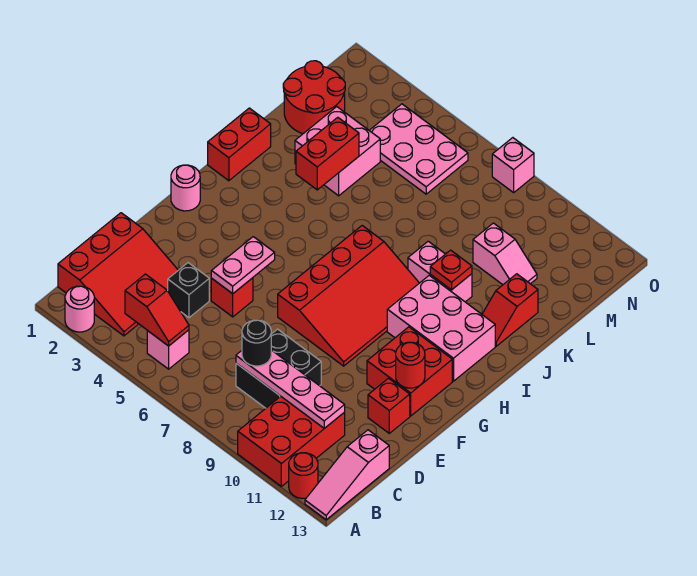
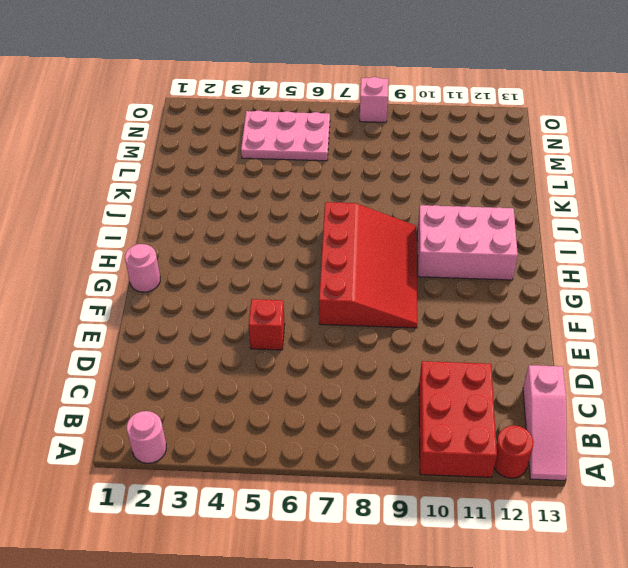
none -> red 3x3 slope [58,213,178,336]
none -> pink 1x1 brick [147,330,189,369]
none -> black 2x2 brick [236,329,321,408]

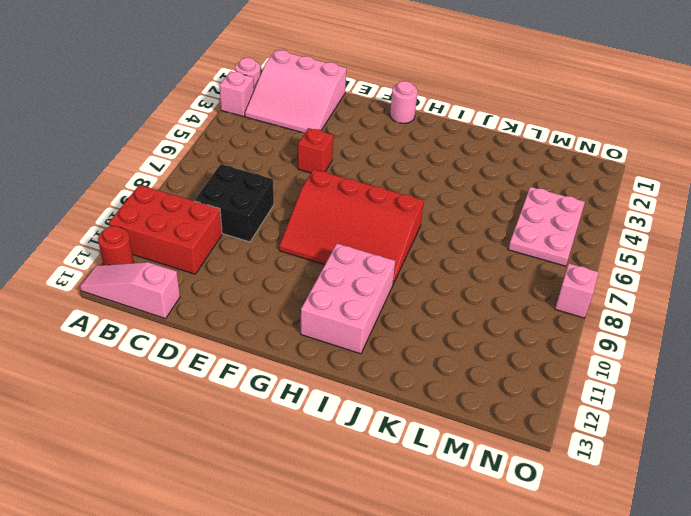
pink 1x1 brick [219,71,254,117] -> pink 1x1 brick moved to [147,330,189,369]
pink 3x3 slope [245,50,346,133] -> red 3x3 slope [58,213,178,336]
none -> black 1x1 brick [168,263,209,318]
none -> red 1x1 brick [368,378,410,433]
none -> red 2x2 brick [367,327,452,416]

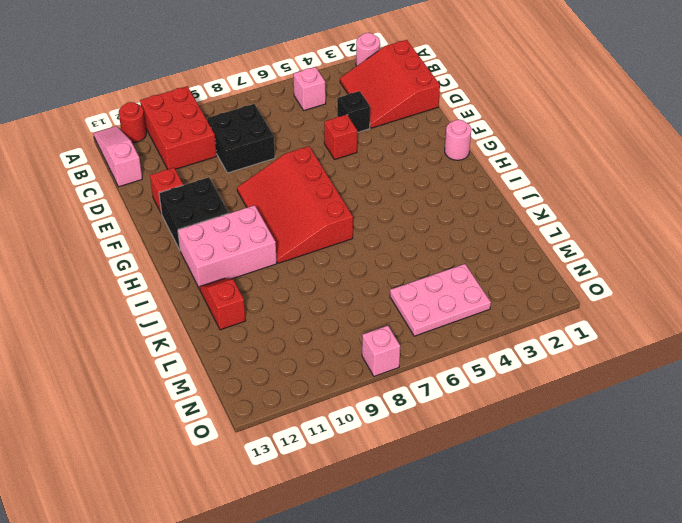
black 2x2 brick [159,177,229,250] -> red 2x2 brick [367,327,452,416]
none -> red 1x2 brick [208,108,271,181]
none -> pink 1x2 brick [408,241,472,302]
none -> pink 2x2 brick [295,107,380,196]

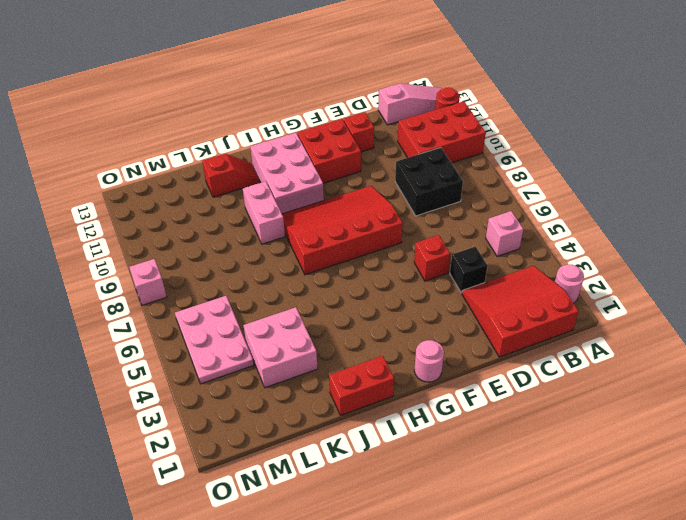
none -> red 2x2 round brick [283,61,345,134]
none -> pink 1x2 slope [473,223,537,285]
none -> red 1x2 slope [125,274,189,346]

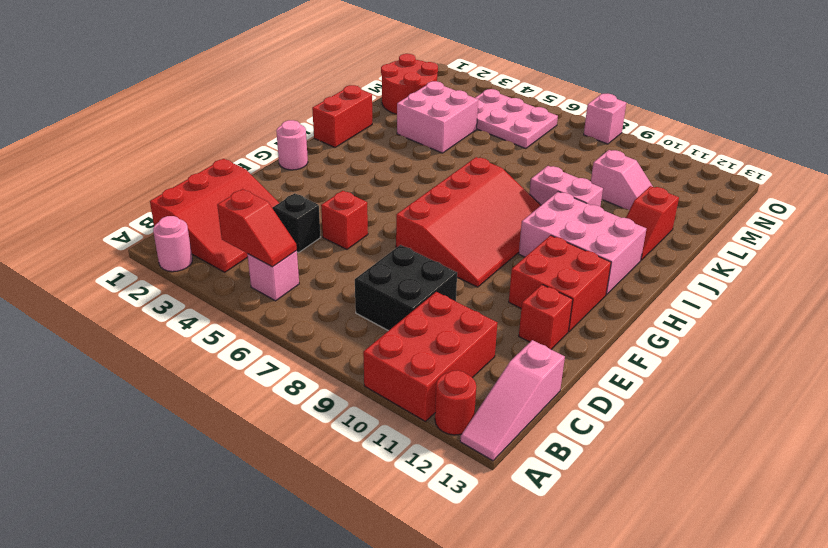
none -> pink 1x4 plate [236,350,345,428]
none -> pink 1x2 plate [211,237,275,294]
none -> red 1x1 round brick [396,342,425,388]

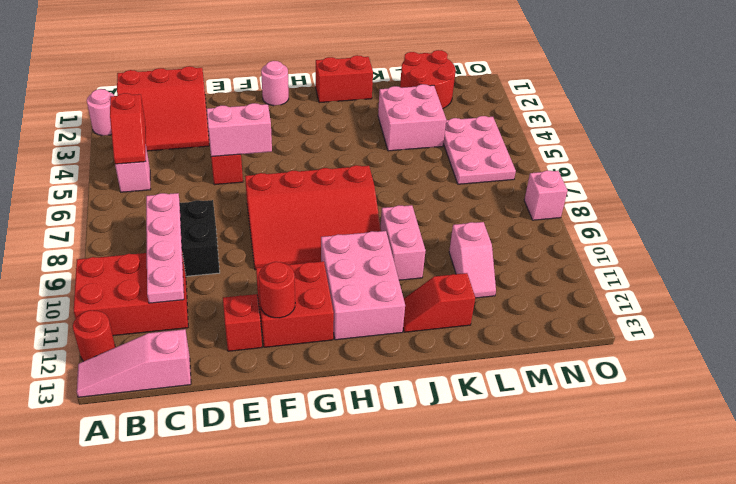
pink 1x2 brick [207,103,272,157] -> pink 1x2 plate [211,237,275,294]
none -> black 1x1 brick [168,263,209,318]
none -> red 1x2 brick [296,117,359,190]
none -> red 1x1 plate [430,250,472,290]

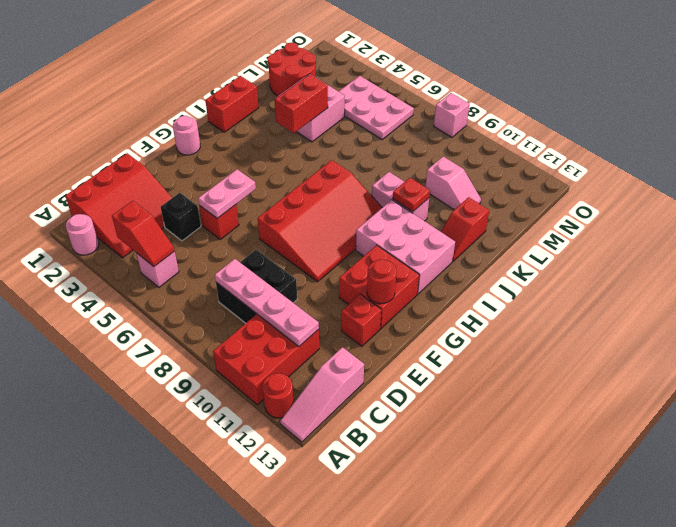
none -> black 1x1 round brick [242,320,271,366]

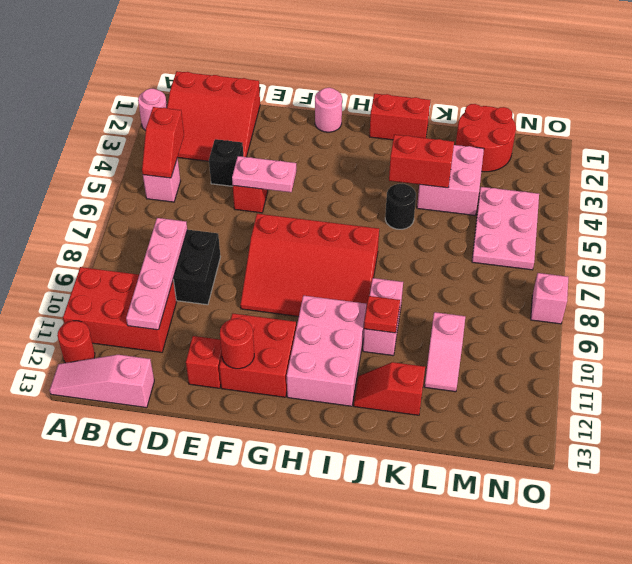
black 1x1 round brick [385,184,416,229] -> black 1x1 round brick moved to [242,320,271,366]

